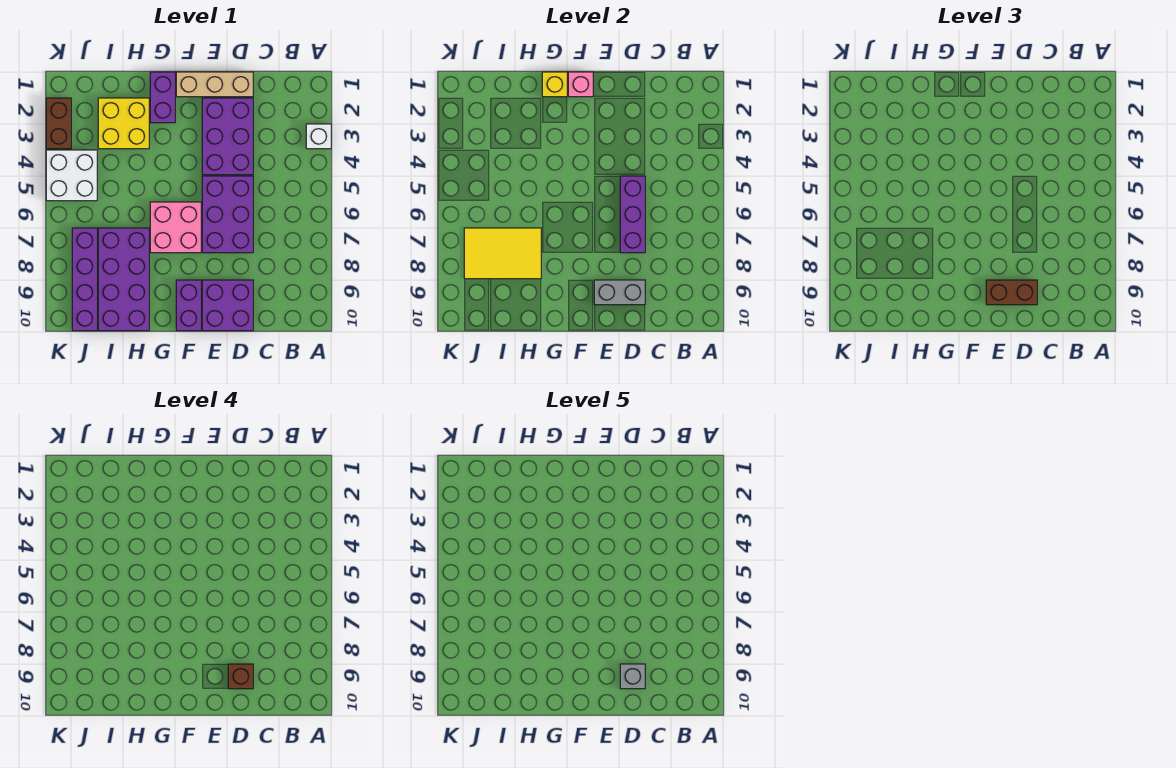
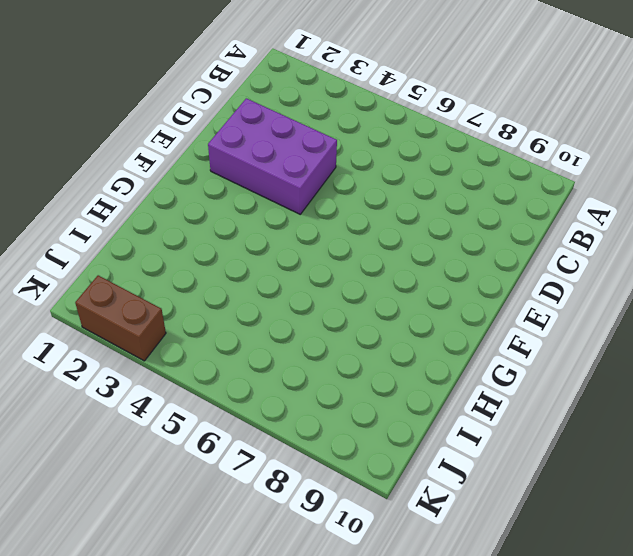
none -> white 1x1 brick [306,124,331,149]
none -> tan 1x3 brick [176,72,253,97]
none -> purple 2x3 brick [202,176,253,253]

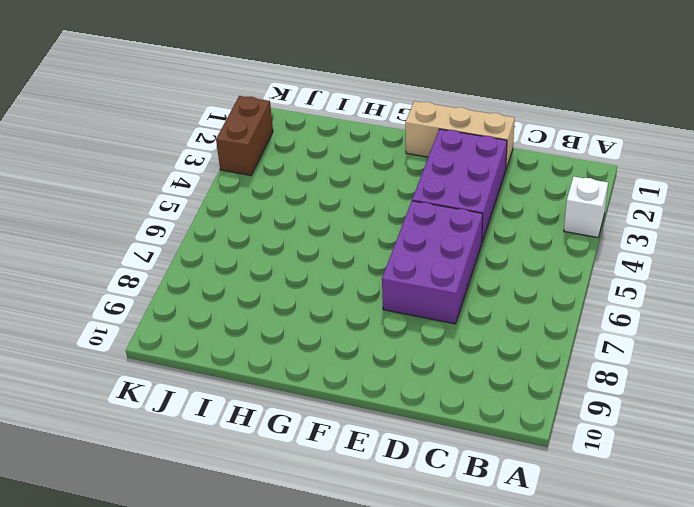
none -> purple 2x2 brick [202,280,253,331]
none -> pink 2x2 brick [150,202,201,253]
none -> purple 1x2 brick [176,280,201,331]

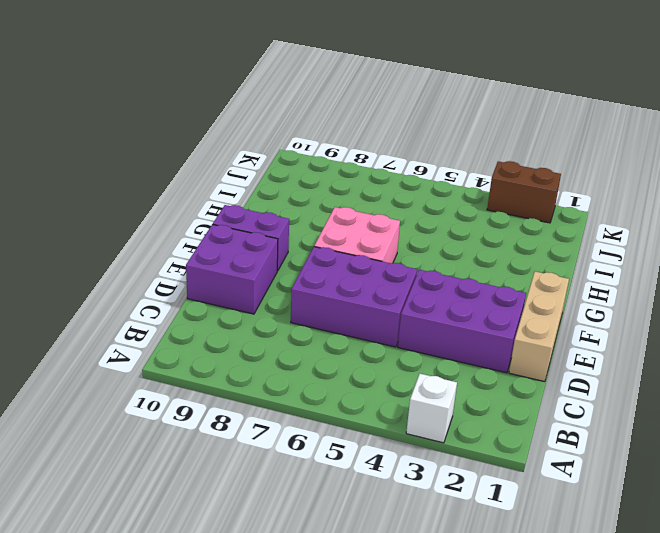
none -> purple 1x2 brick [150,72,175,123]
none -> yellow 2x2 brick [98,98,149,149]
none -> purple 2x4 brick [98,228,149,331]

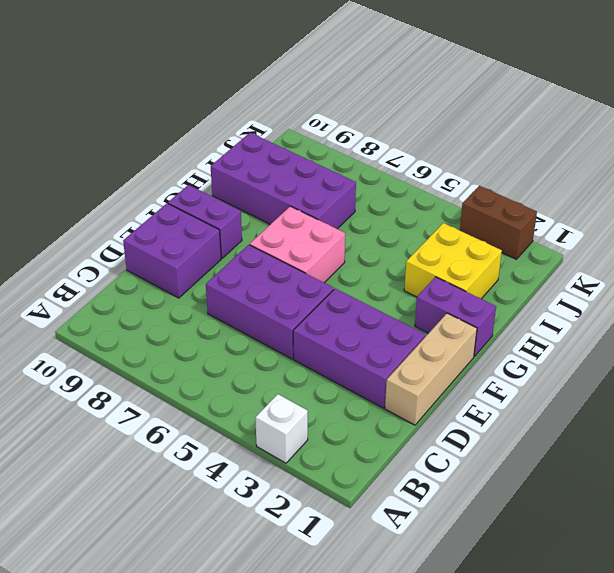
none -> white 2x2 brick [46,150,97,201]
none -> purple 1x4 brick [72,228,97,331]
none -> purple 1x3 brick [620,176,645,253]

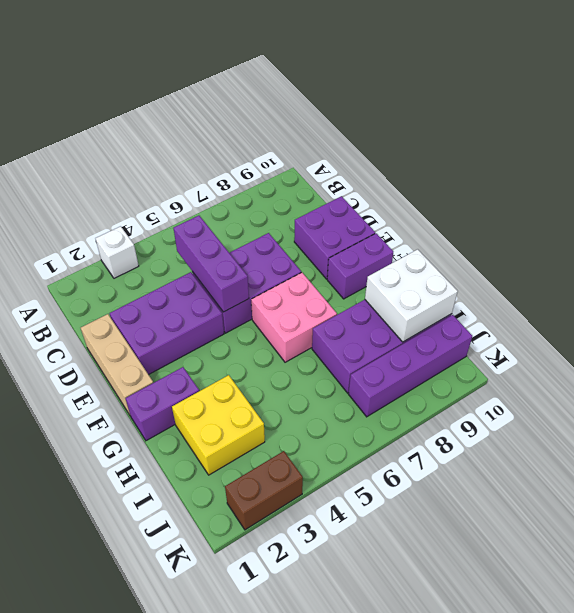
purple 1x3 brick [173,216,249,312] -> purple 1x3 brick turned to [620,176,645,253]
white 2x2 brick [365,249,458,342] -> white 2x2 brick moved to [46,150,97,201]
none -> grey 1x2 brick [594,280,645,305]
none -> pink 1x1 brick [568,72,593,97]
none -> yellow 1x1 brick [542,72,567,97]

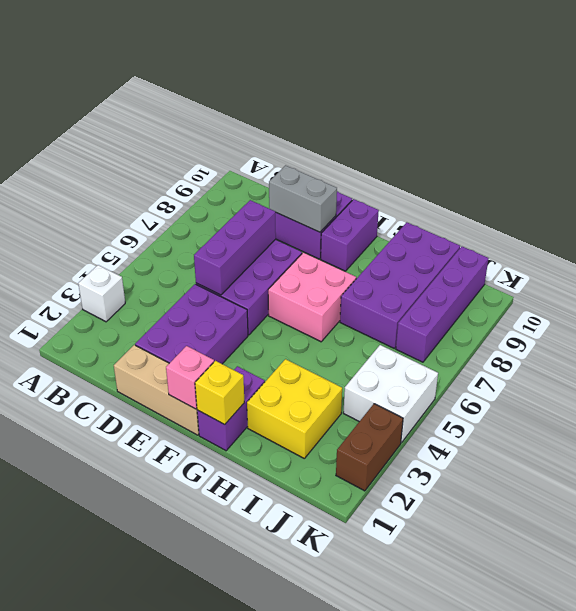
none -> yellow 2x3 tile [464,228,541,279]
none -> brown 1x2 brick [986,280,1037,305]
none -> brown 1x1 brick [228,664,253,689]

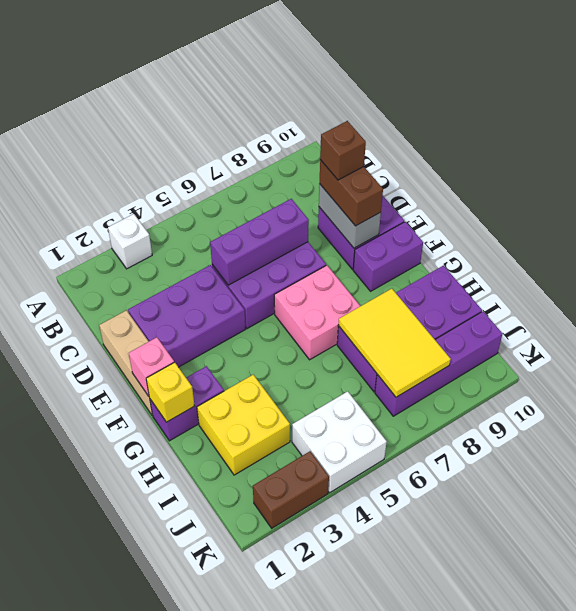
none -> grey 1x1 brick [620,664,645,689]

